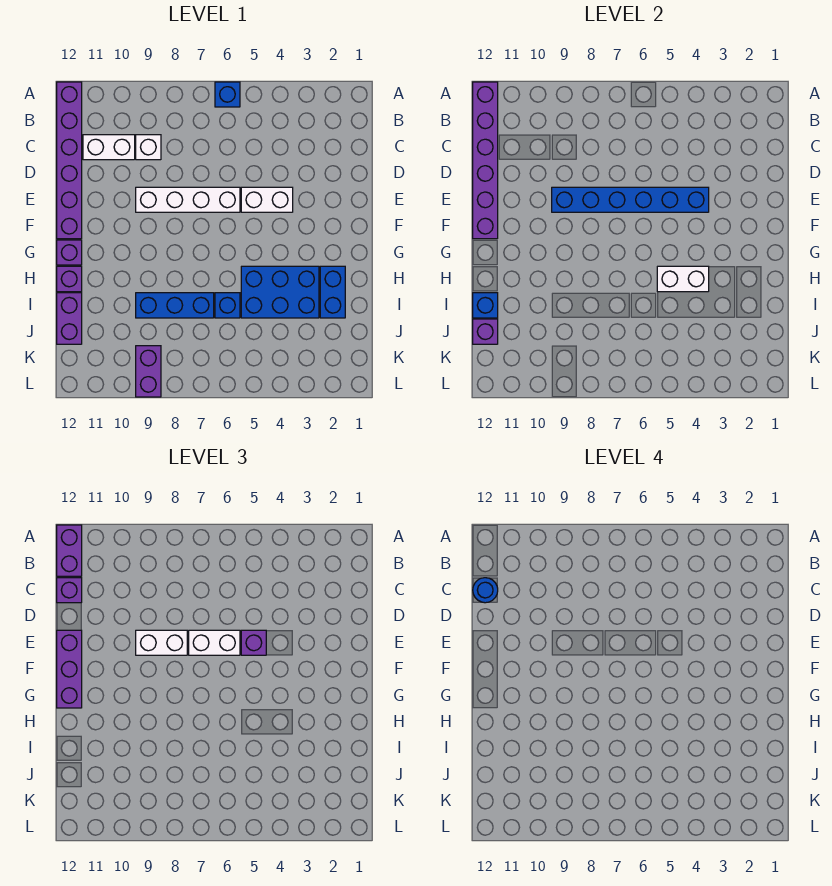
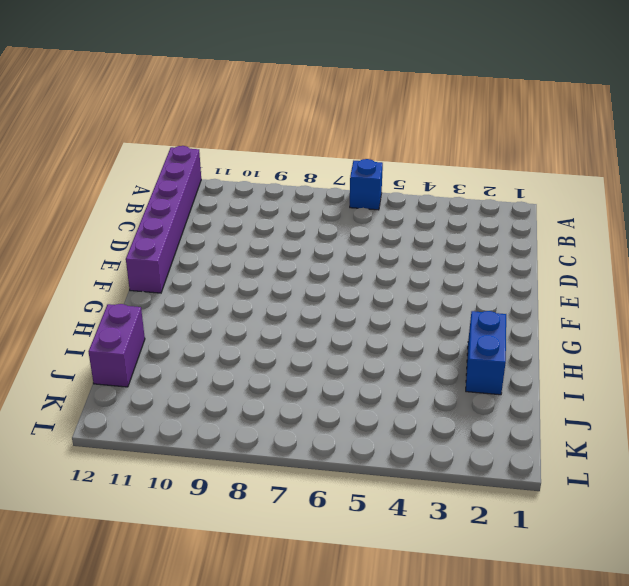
none -> white 1x1 brick [136,135,161,160]
none -> white 1x2 brick [83,135,135,160]
none -> white 1x2 brick [241,187,293,212]

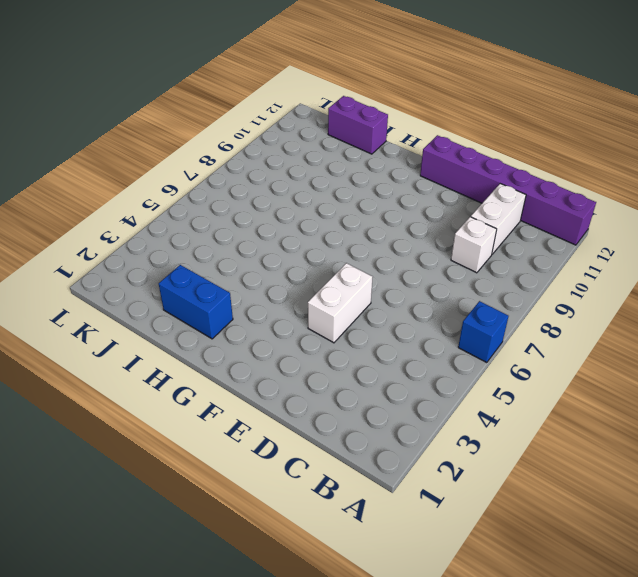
none -> white 1x4 brick [136,187,240,212]
none -> purple 1x1 brick [57,240,82,265]
none -> blue 2x3 brick [241,266,319,318]

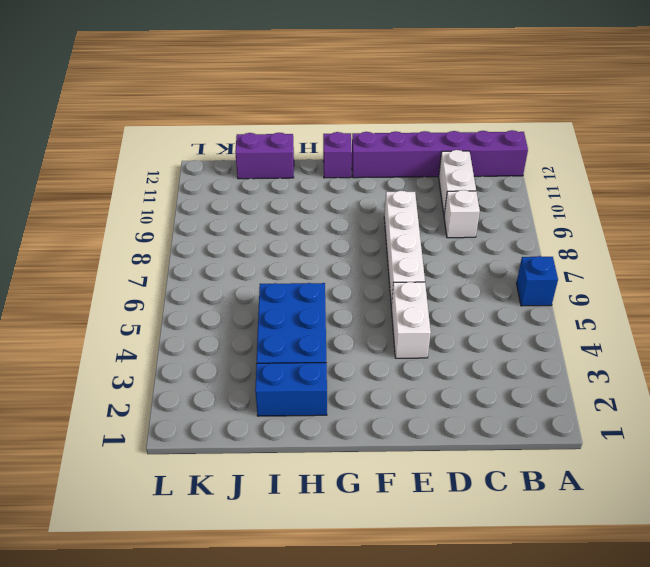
none -> purple 1x1 brick [57,266,82,292]
none -> blue 1x1 brick [215,293,240,318]
none -> blue 1x3 brick [136,293,214,318]

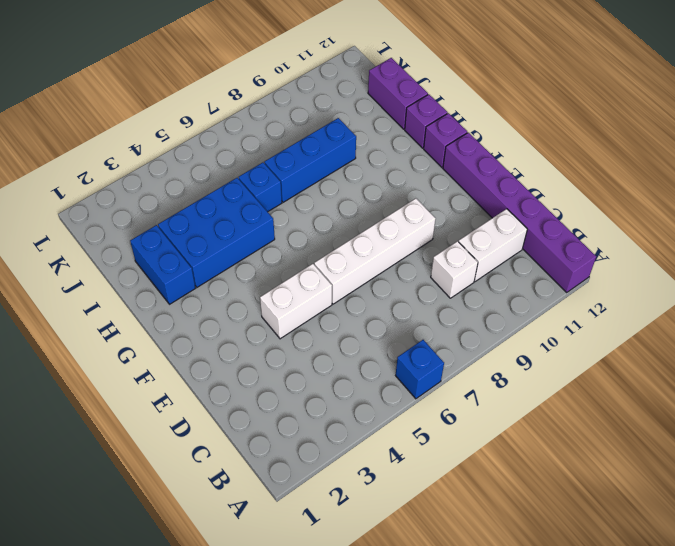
none -> purple 1x2 brick [136,346,161,397]
none -> purple 1x6 brick [473,82,498,239]
none -> blue 1x6 brick [552,187,709,212]

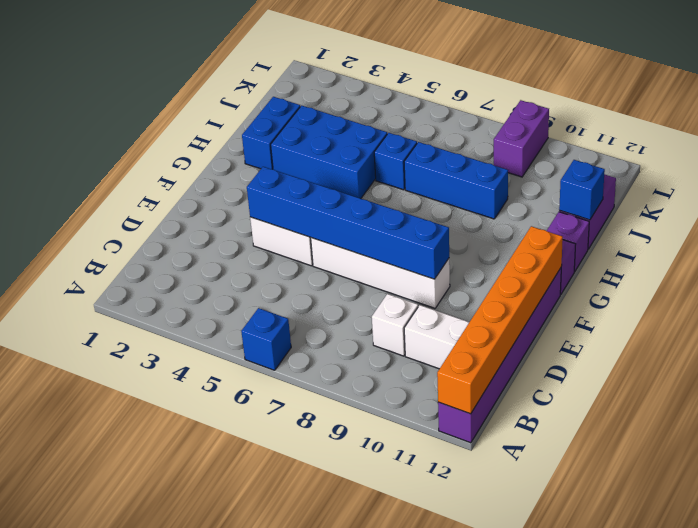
orange 1x6 brick [437,226,563,414] -> purple 1x6 brick [473,82,498,239]
none -> white 1x2 brick [657,266,709,292]
none -> purple 1x1 brick [473,319,498,344]
none -> purple 1x2 brick [57,525,82,576]

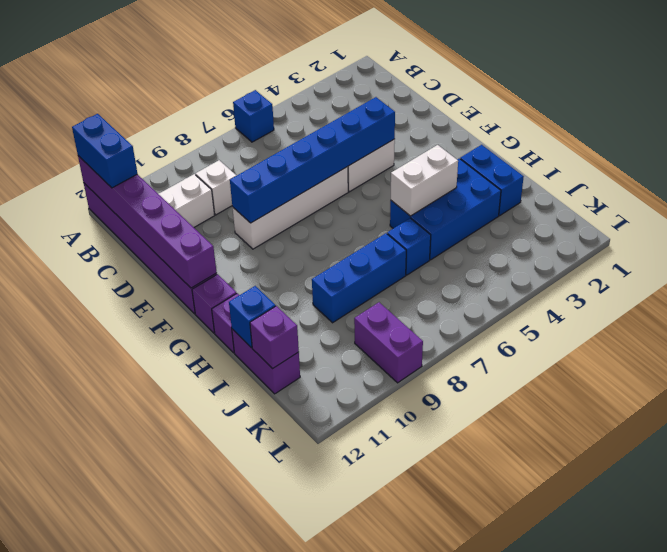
blue 1x2 brick [72,114,137,188] -> purple 1x2 brick [57,525,82,576]
none -> purple 1x1 brick [57,578,82,603]
none -> purple 1x1 brick [241,630,266,655]
none -> white 1x2 brick [189,630,240,655]

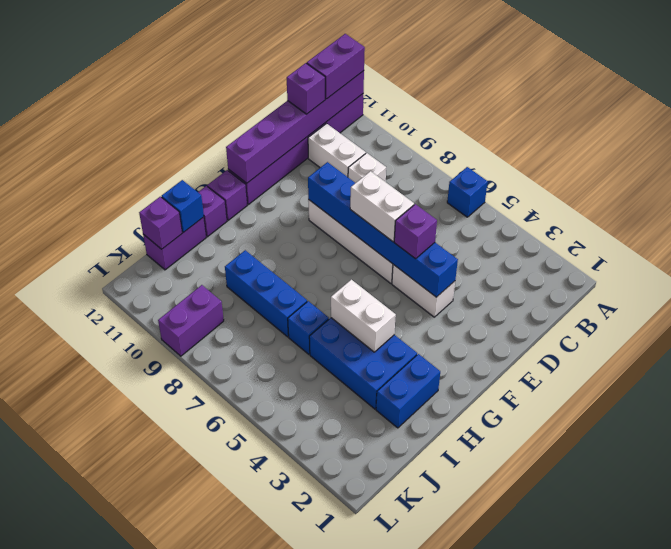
none -> white 1x2 brick [136,630,187,655]
none -> purple 1x3 brick [57,630,82,708]
none -> blue 1x1 round brick [473,578,498,603]

